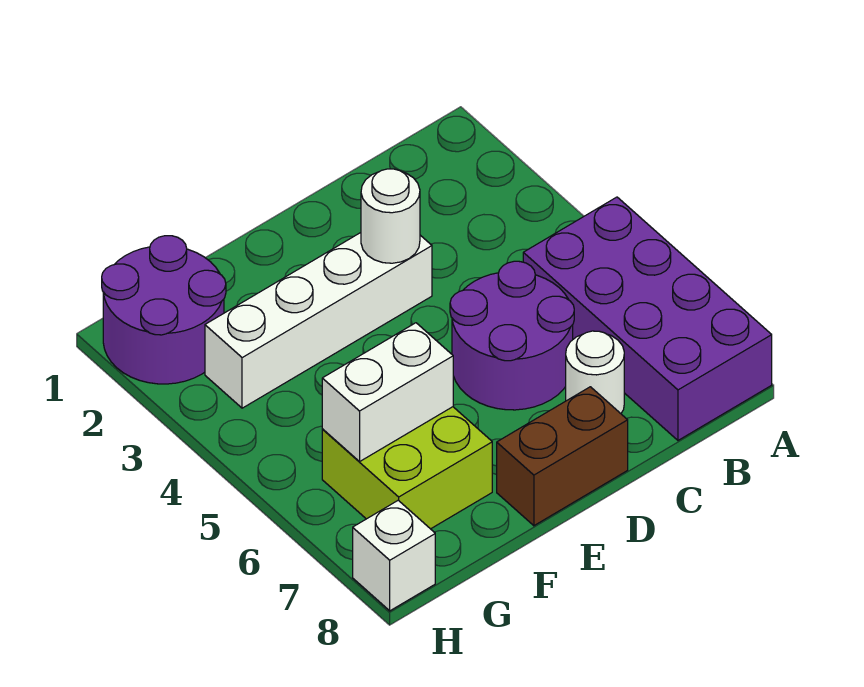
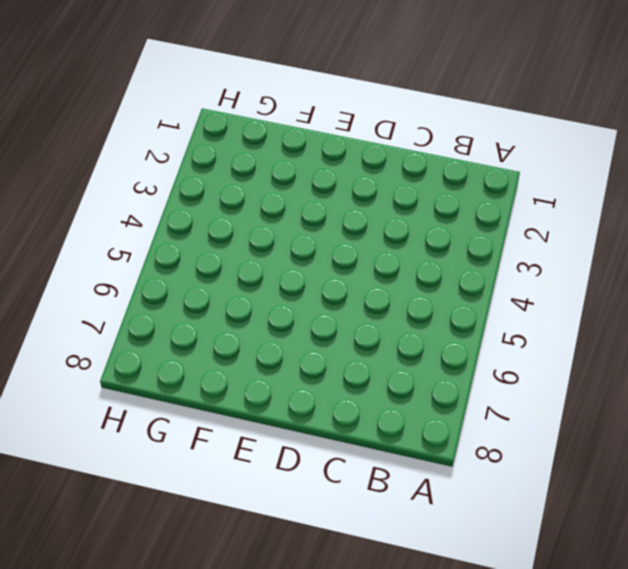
none -> purple 2x4 brick [523,197,772,440]
none -> purple 2x2 round brick [450,261,574,410]

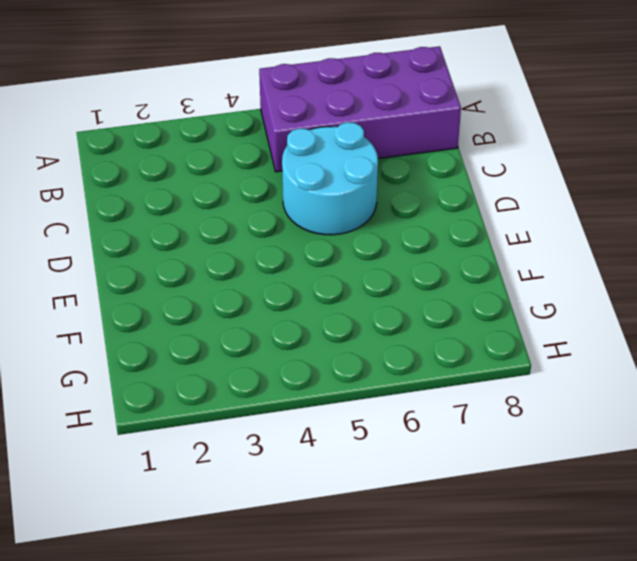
cyan 2x2 round brick [282,122,378,235] -> purple 2x2 round brick [450,261,574,410]
none -> white 1x1 round brick [566,331,624,413]
none -> white 1x4 brick [205,233,432,408]

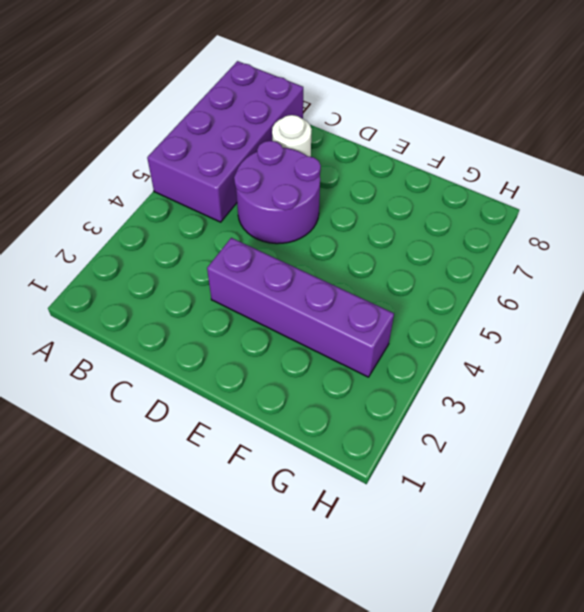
purple 1x4 brick [207,238,394,377] -> white 1x4 brick [205,233,432,408]
none -> brown 1x2 brick [497,387,628,526]
none -> lime 2x2 brick [322,407,492,529]

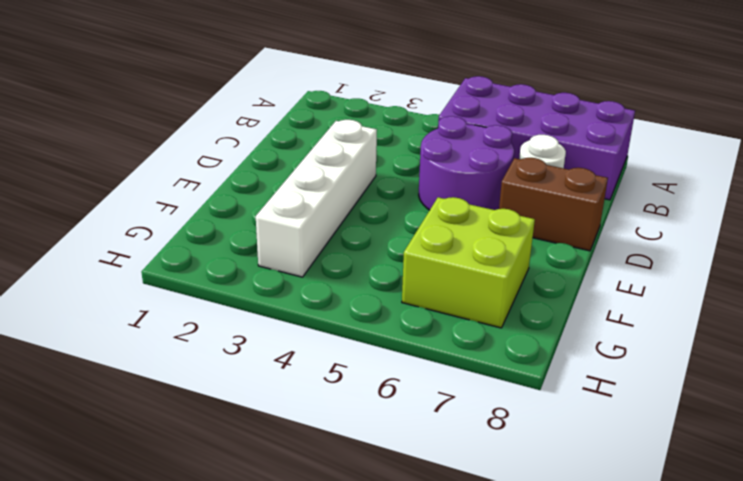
brown 1x2 brick [499,158,608,251] -> brown 1x2 brick turned to [497,387,628,526]
none -> purple 2x2 round brick [102,236,226,384]
none -> white 1x1 brick [353,500,435,611]

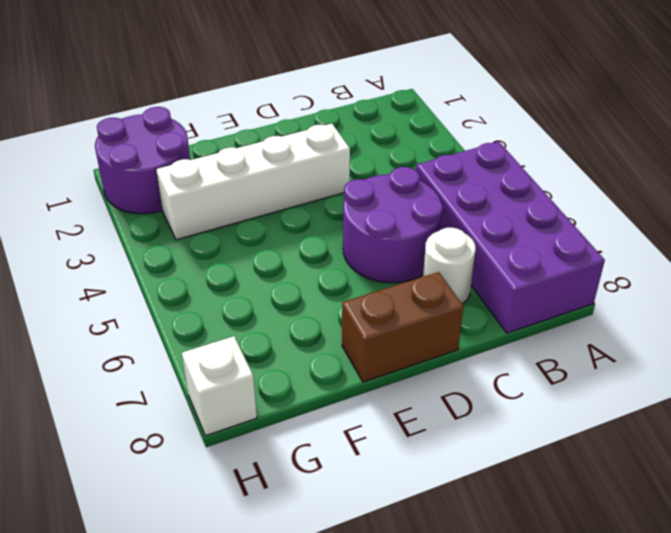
none -> lime 2x2 brick [322,407,492,529]
none -> white 1x1 round brick [361,169,420,263]

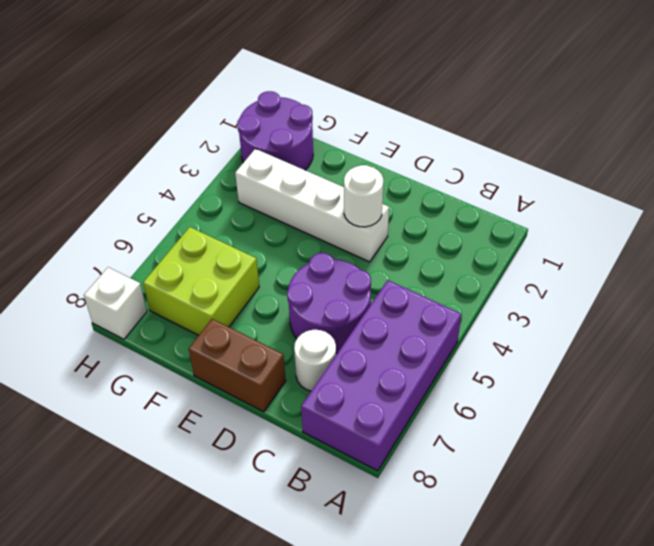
none -> white 1x2 brick [322,323,453,461]

